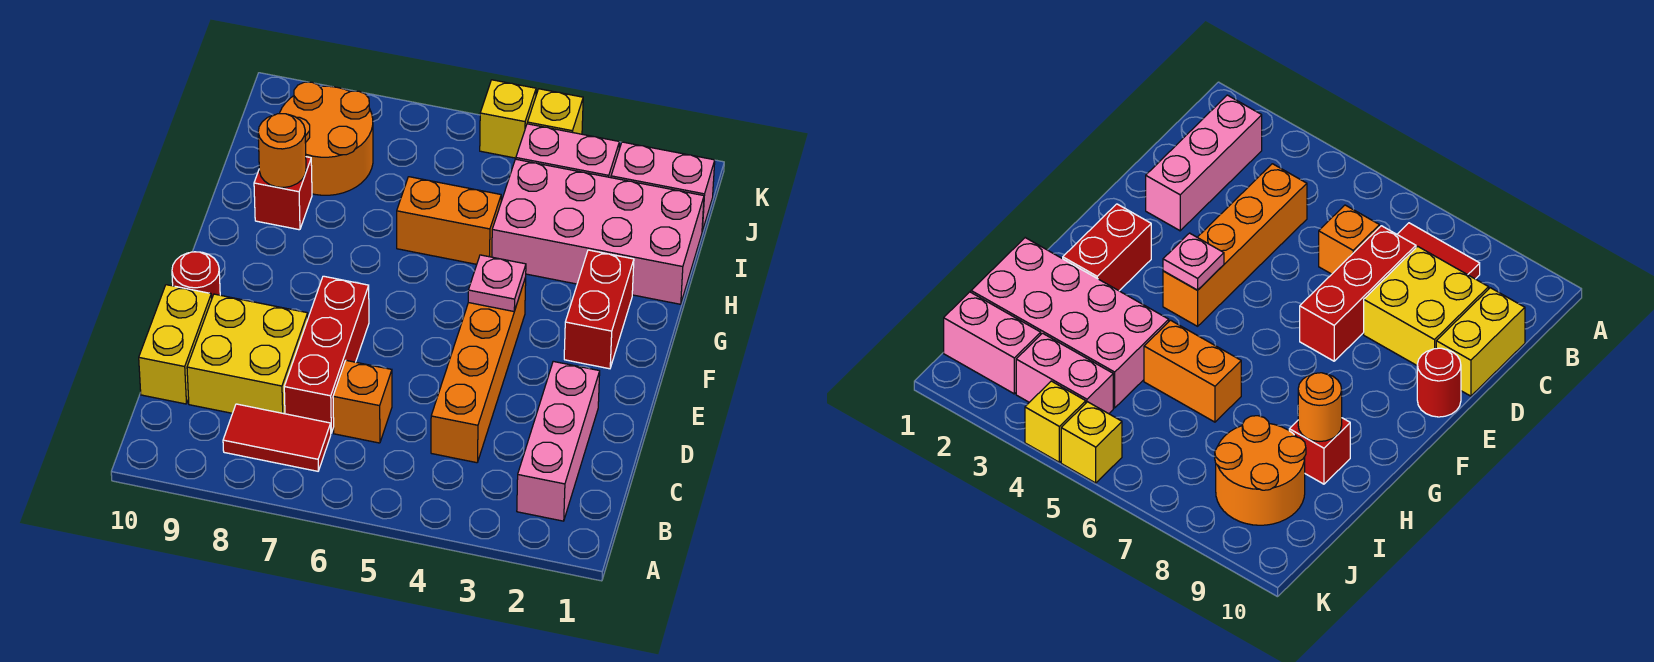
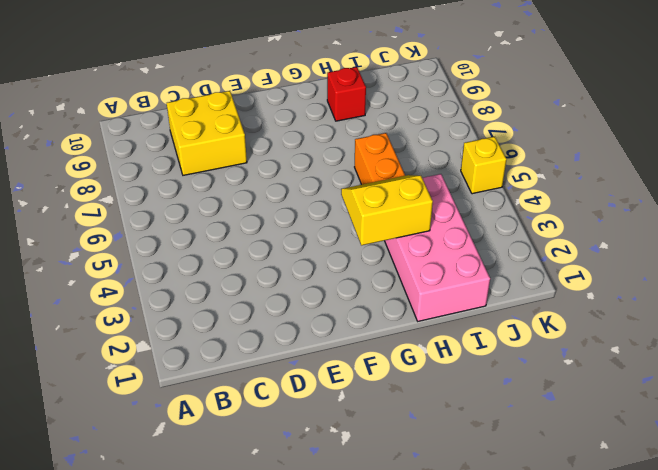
yellow 2x2 slope [341,175,433,245] -> none
none -> pink 1x3 brick [517,361,600,521]
none -> red 1x2 tile [223,404,331,471]
none -> orange 1x4 brick [431,278,526,463]

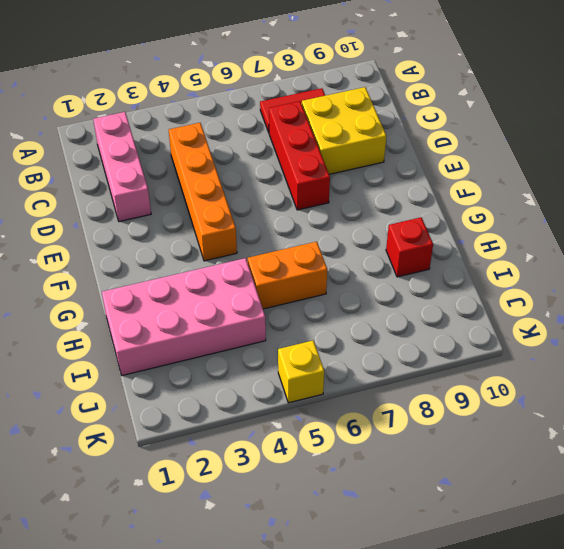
none -> orange 1x1 brick [333,360,392,443]
none -> yellow 1x2 brick [139,285,212,404]
none -> red 1x1 round brick [172,252,220,297]

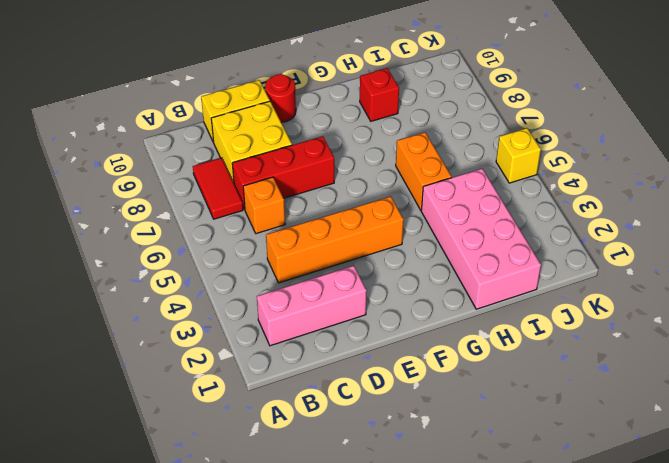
none -> red 1x2 brick [564,250,634,369]
none -> orange 2x2 round brick [279,82,373,195]
none -> pink 1x2 brick [611,142,715,231]

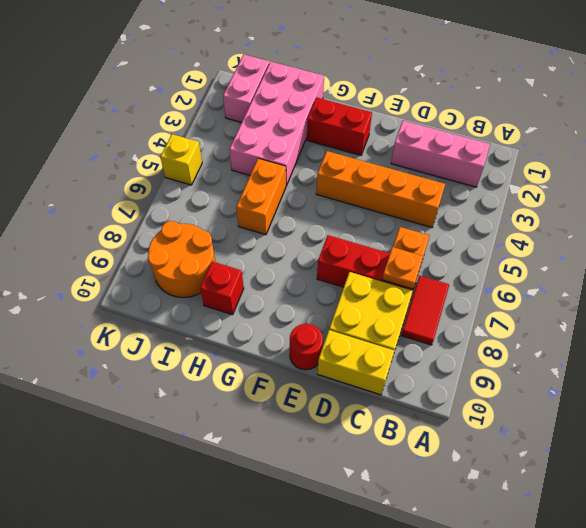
orange 1x1 plate [382,247,423,289] -> none
none -> pink 1x2 brick [516,124,619,178]
none -> yellow 1x1 brick [527,89,583,134]
none -> pink 1x1 plate [468,255,526,311]

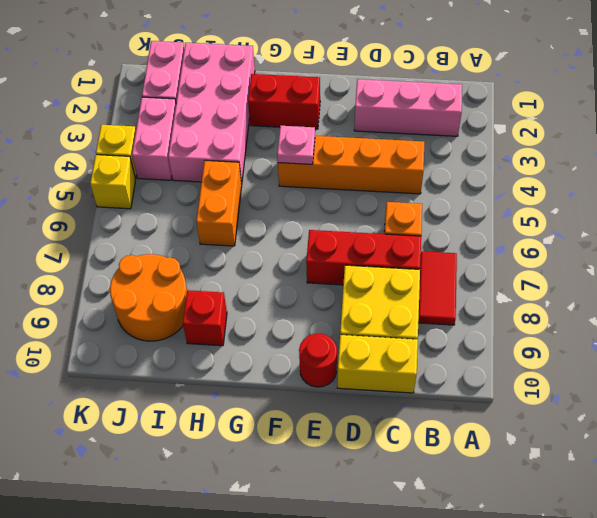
none -> orange 1x1 round brick [258,114,306,188]

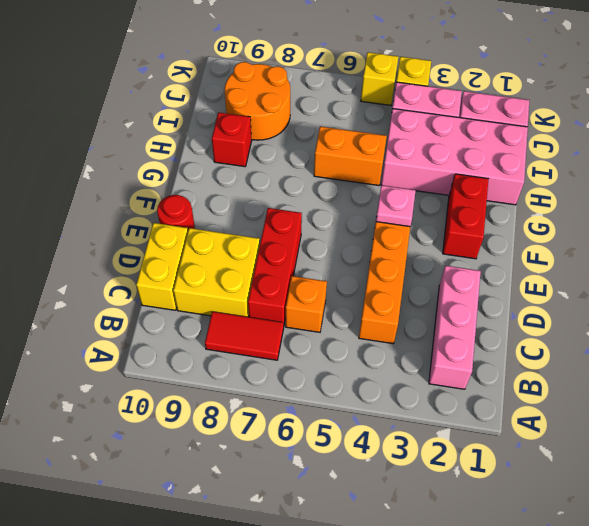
none -> orange 1x1 round brick [258,114,306,188]

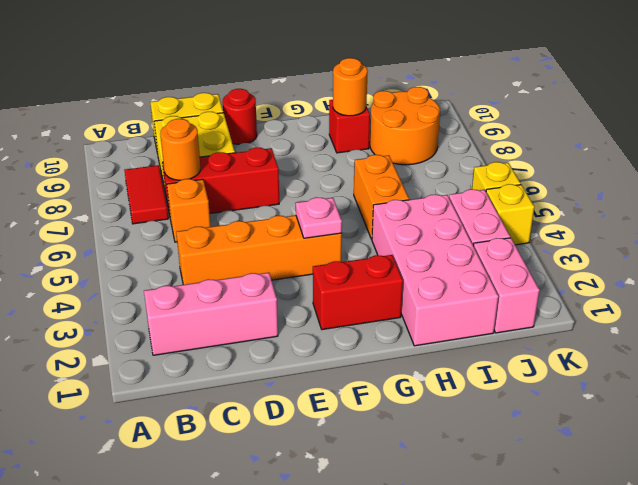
orange 1x1 round brick [160,119,200,180] -> none

